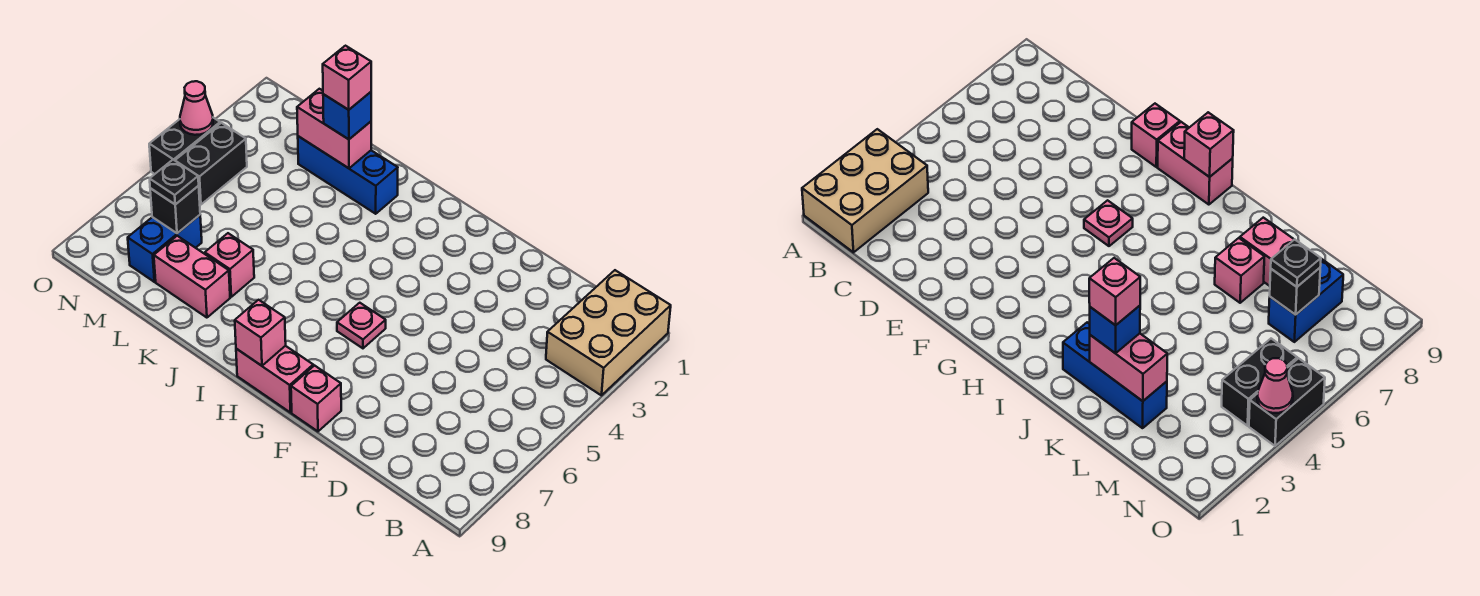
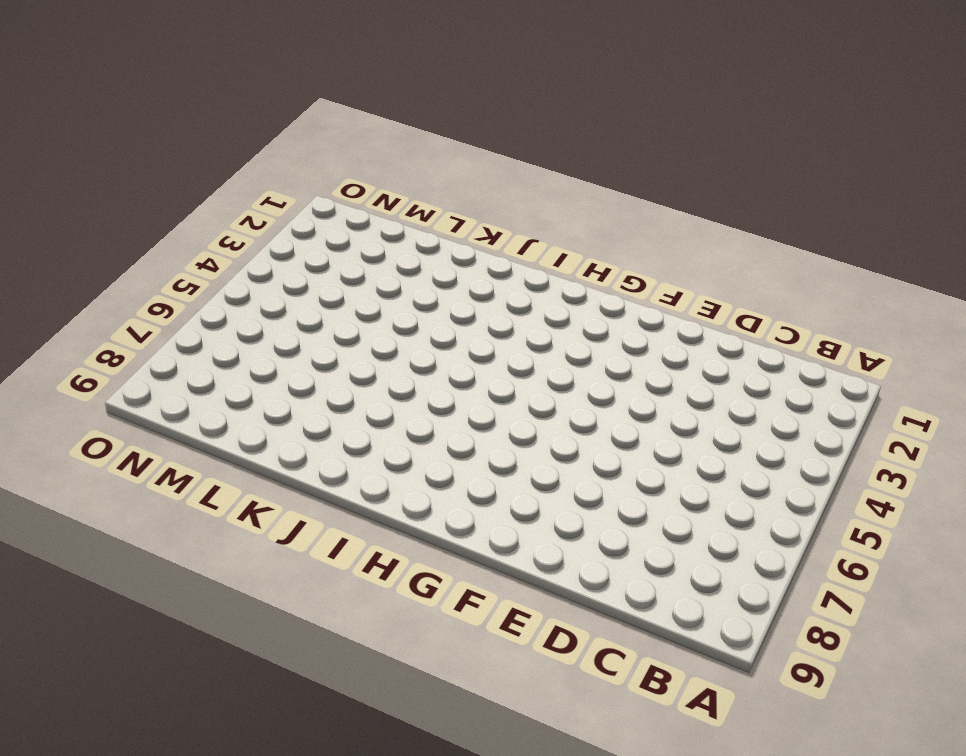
none -> tan 2x3 brick [546,270,671,395]
none -> pink 1x1 brick [291,366,341,431]
none -> pink 1x1 plate [337,303,386,348]

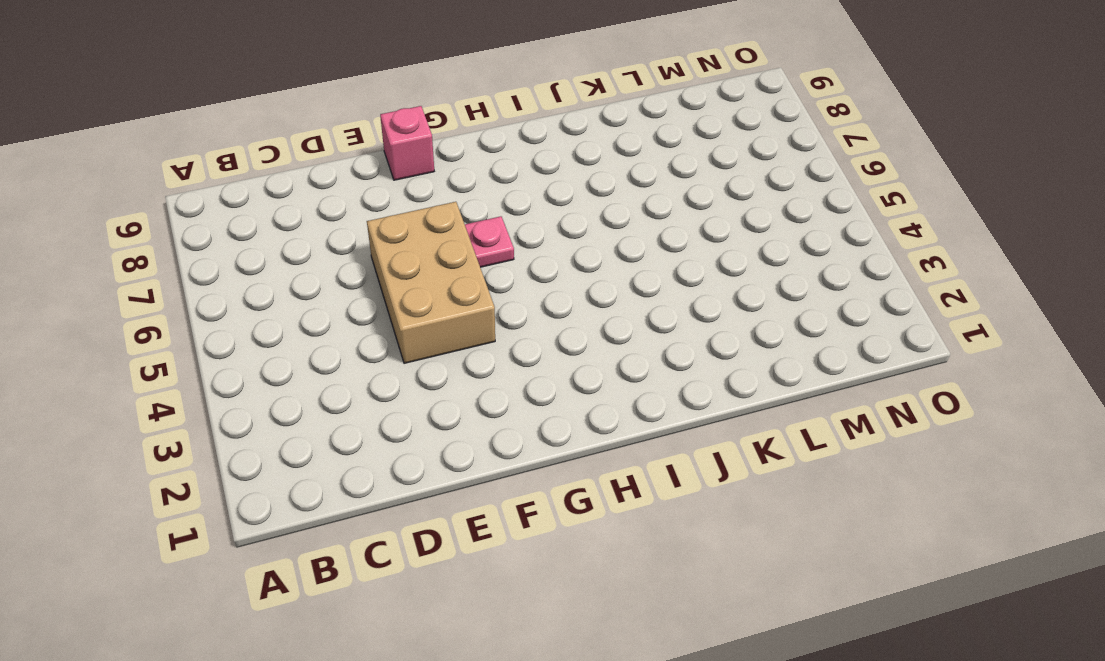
tan 2x3 brick [367,202,495,363] -> tan 2x3 brick moved to [546,270,671,395]
none -> pink 1x2 brick [236,346,313,412]
none -> blue 1x3 brick [298,136,398,214]
none -> pink 1x1 brick [205,233,254,297]

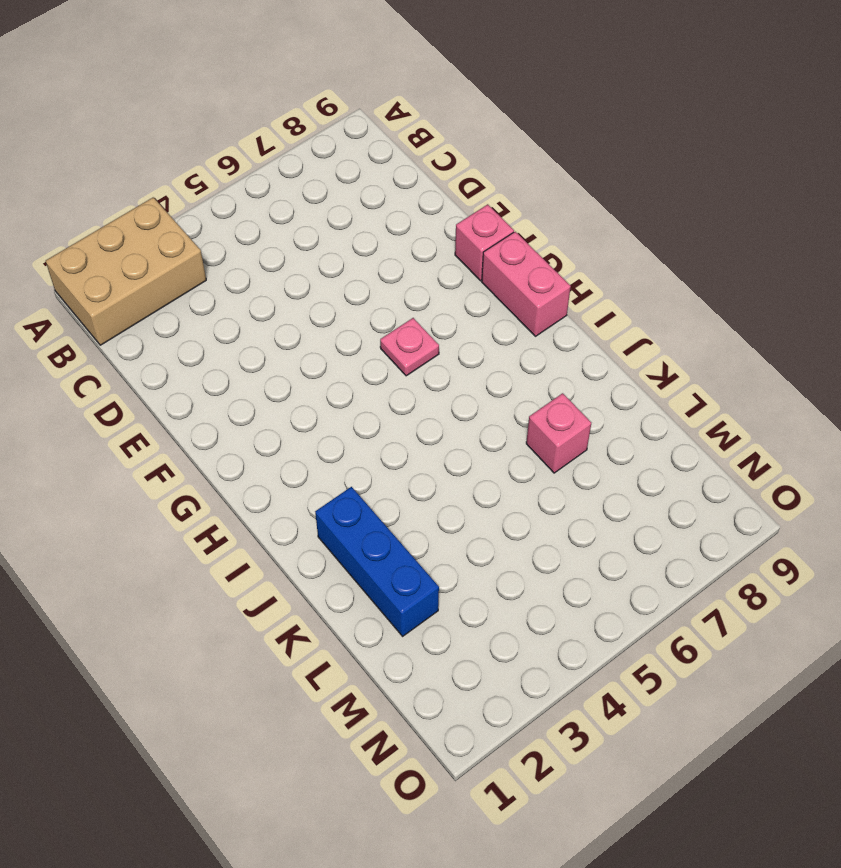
none -> pink 1x2 brick [154,236,230,318]
none -> blue 1x2 brick [128,215,202,282]
none -> black 1x2 brick [175,123,247,204]

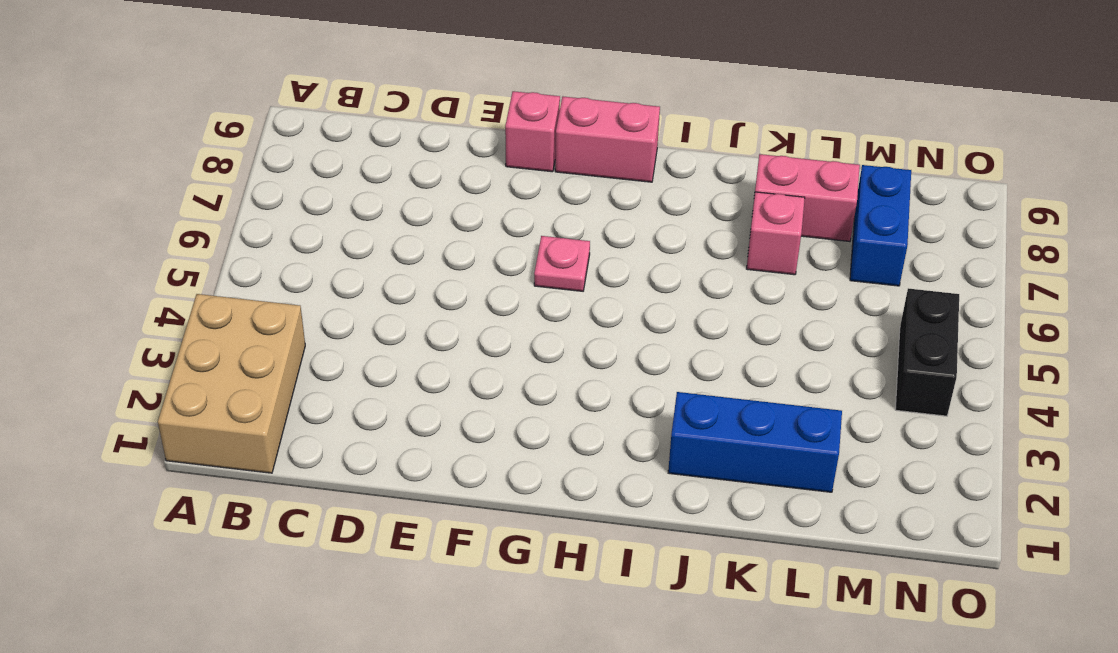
none -> black 1x2 brick [149,118,220,174]
none -> pink 1x1 brick [235,300,286,366]
none -> pink 1x2 brick [297,89,371,168]

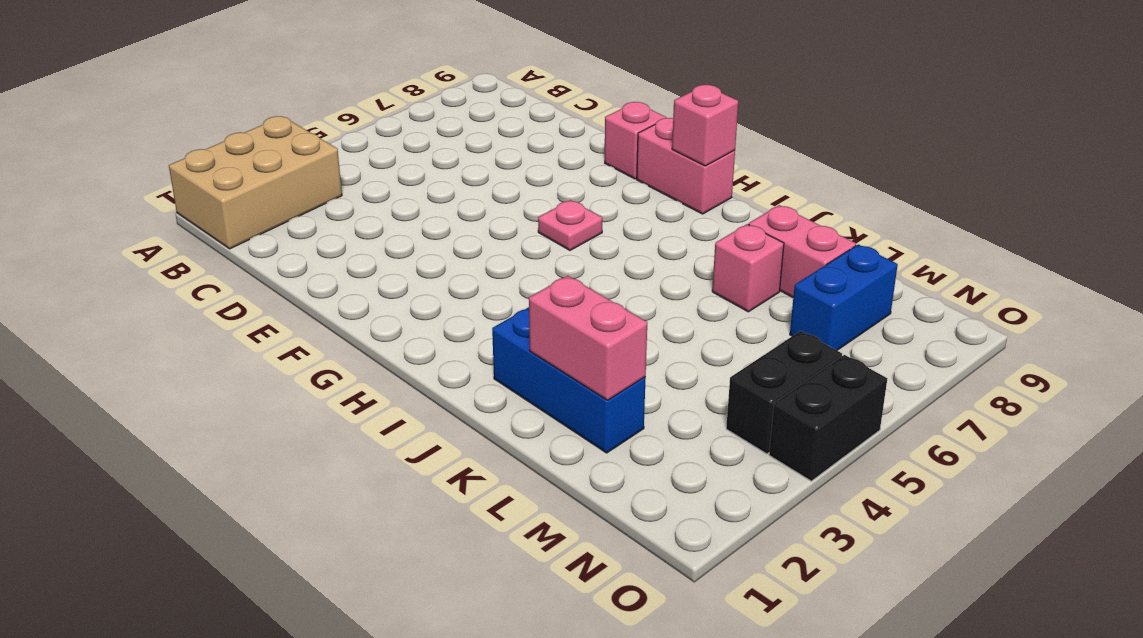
none -> black 1x1 brick [150,186,200,233]
none -> pink 1x1 cone [180,81,213,135]
none -> blue 1x1 brick [323,92,371,139]

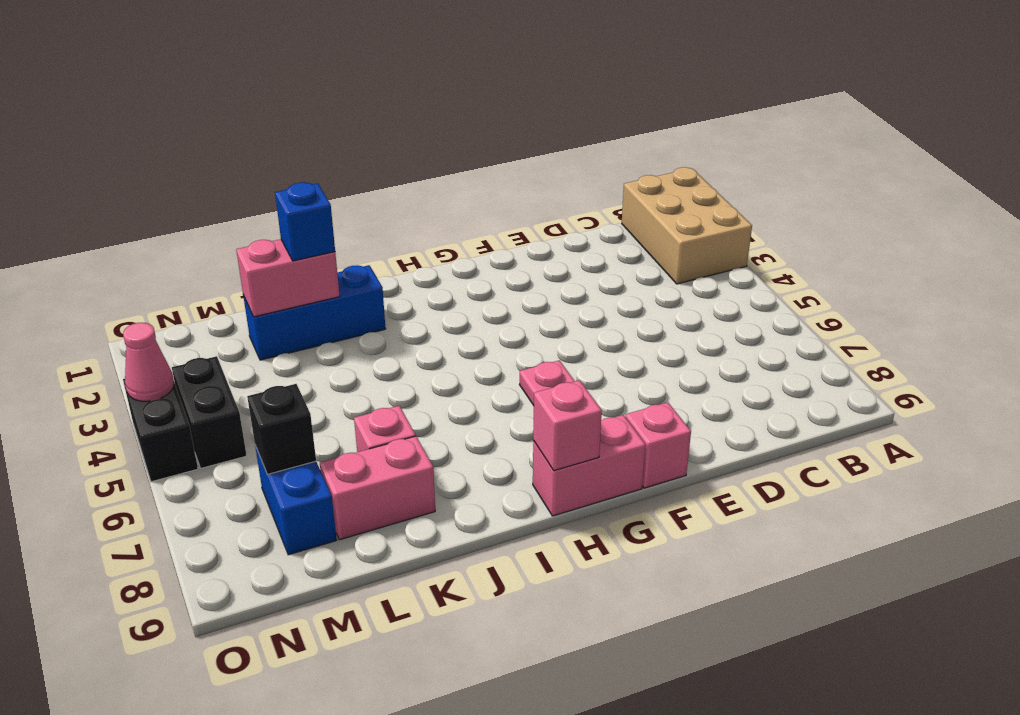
none -> black 1x1 plate [150,160,199,204]
none -> pink 1x1 brick [323,46,371,110]

